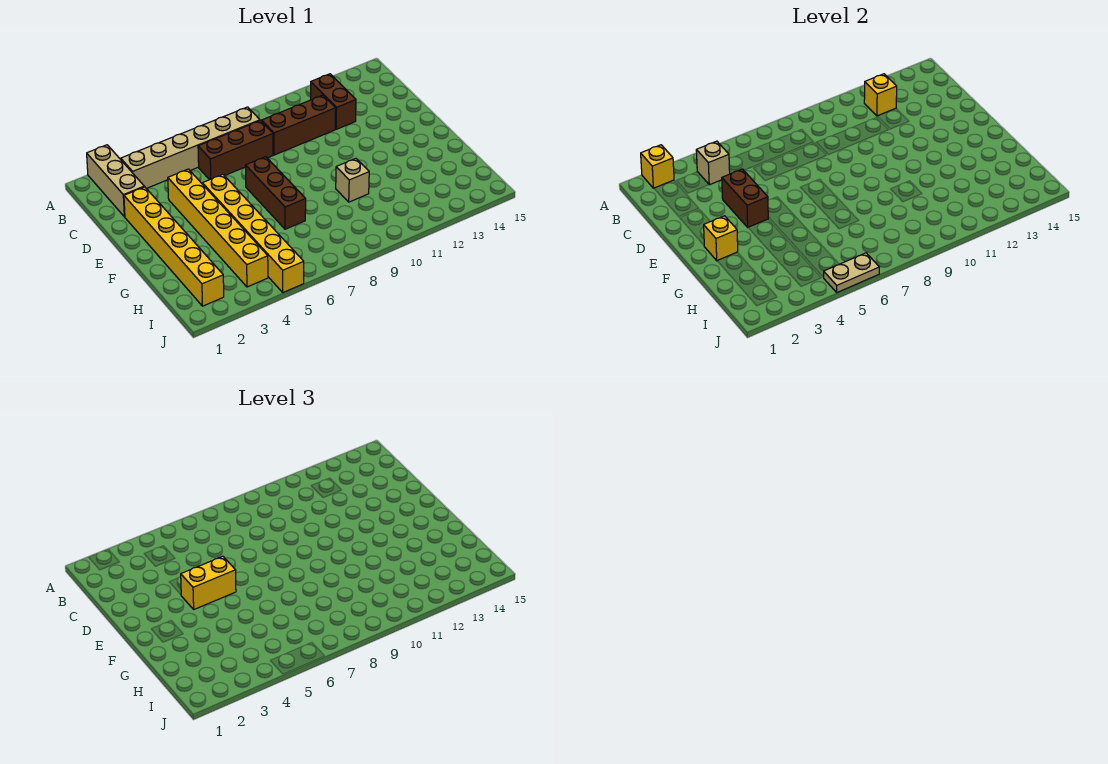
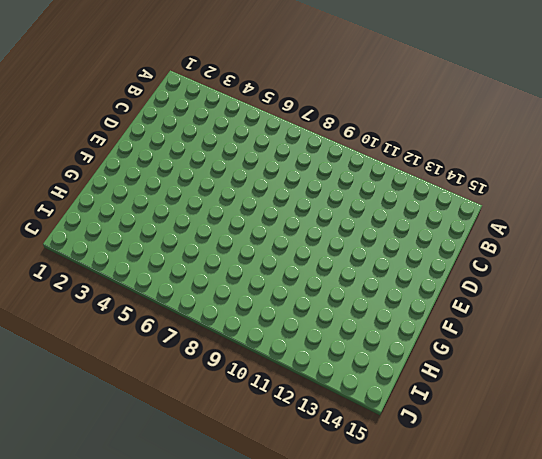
none -> tan 1x3 brick [87,145,144,217]
none -> tan 1x6 brick [121,107,260,189]
none -> brown 1x2 brick [310,74,356,129]

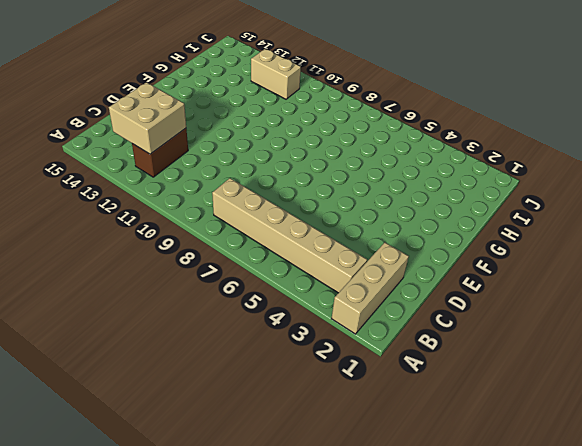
tan 2x2 brick [109,82,186,154] -> yellow 1x1 brick [864,74,897,116]
tan 1x2 brick [251,49,301,99] -> none
none -> brown 1x3 brick [198,121,273,180]
none -> brown 1x3 brick [262,95,336,155]
none -> yellow 1x6 brick [124,187,224,306]

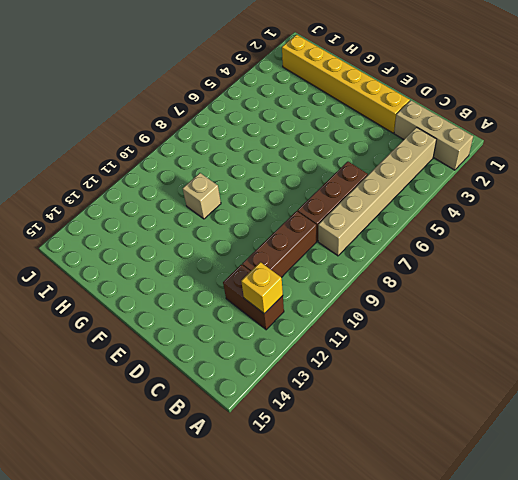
none -> yellow 1x6 brick [168,169,268,287]
none -> yellow 1x6 brick [202,174,304,292]
none -> brown 1x3 brick [246,157,306,229]

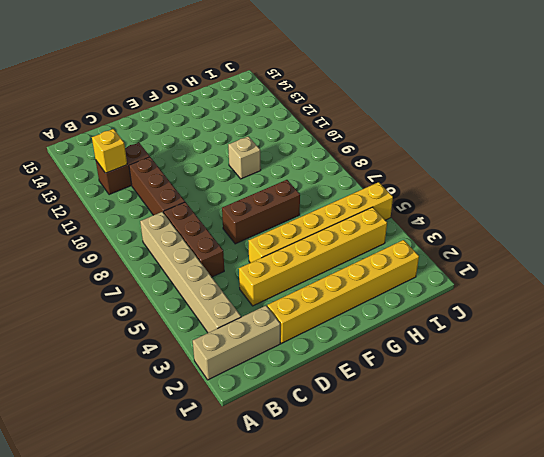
none -> yellow 1x1 brick [641,145,674,188]
none -> tan 1x1 brick [696,141,730,185]
none -> brown 1x2 brick [722,169,768,227]

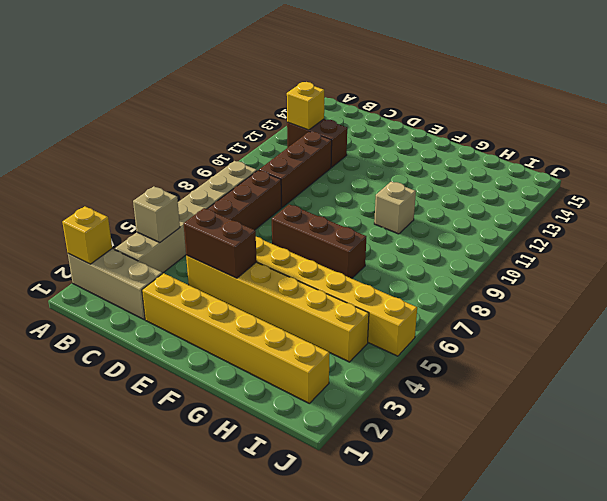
none -> yellow 1x1 brick [704,216,738,261]
none -> tan 1x2 plate [824,253,879,292]
none -> yellow 1x2 brick [181,556,236,609]

